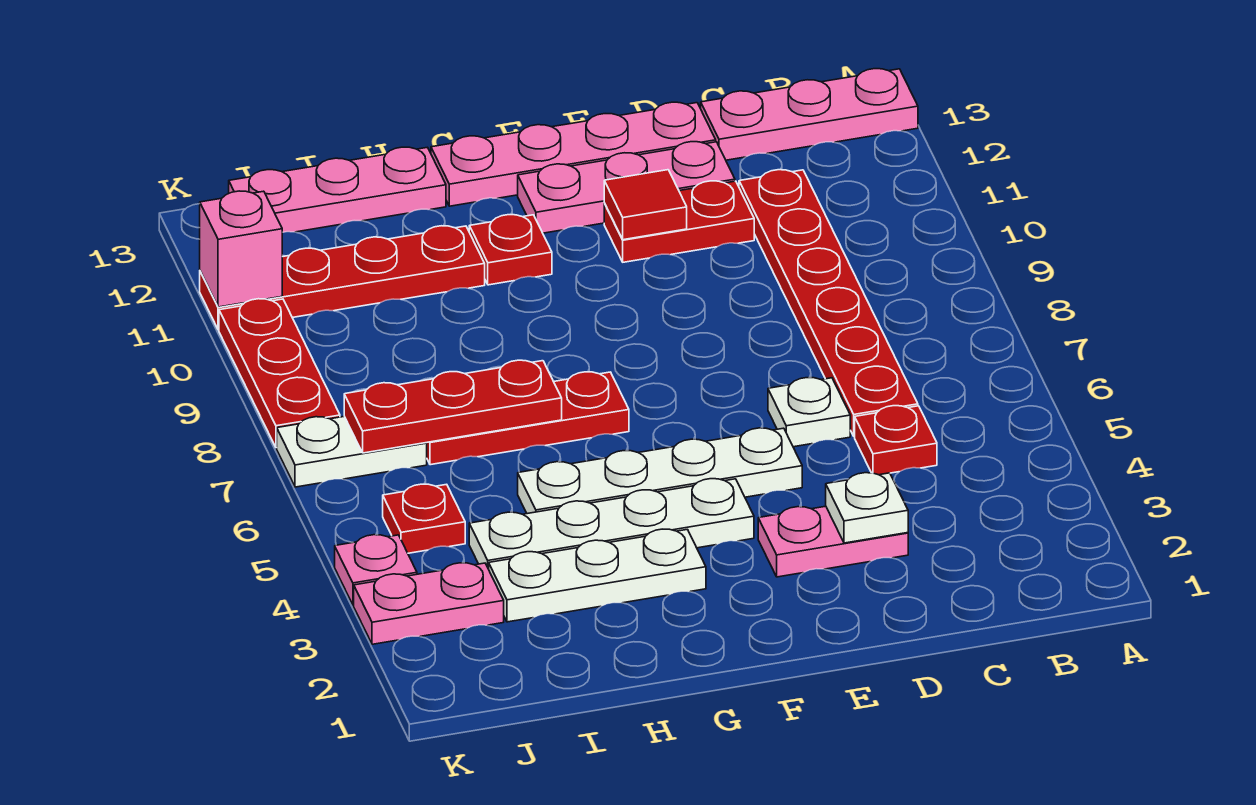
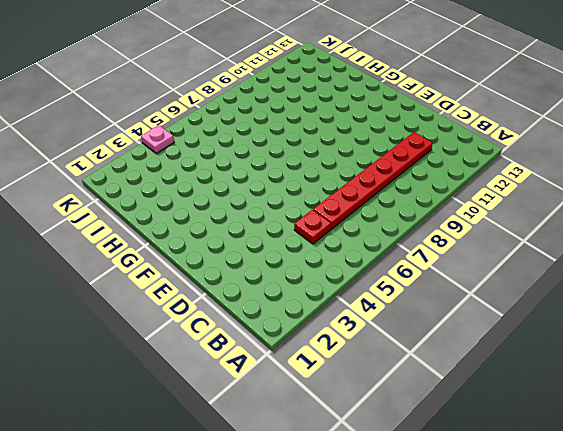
none -> pink 1x3 plate [701,69,918,160]
none -> pink 1x2 plate [758,506,908,577]
none -> white 1x1 plate [768,378,850,447]

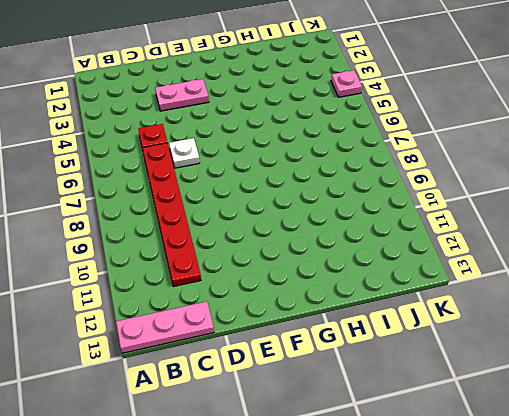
none -> red 1x2 plate [604,181,754,262]
none -> pink 1x3 plate [518,142,735,233]
none -> pink 1x4 plate [431,102,716,206]

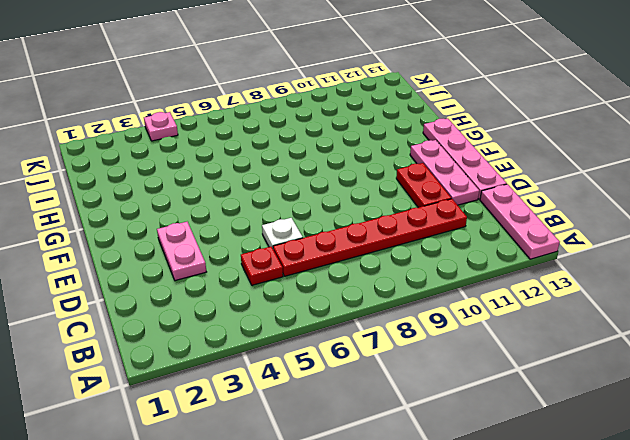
none -> white 1x4 plate [518,428,802,514]
none -> white 1x4 plate [469,479,754,569]
none -> white 1x3 plate [489,529,706,622]

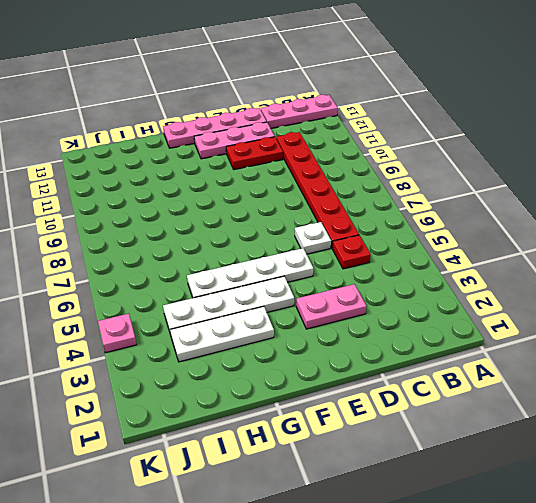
none -> red 1x3 plate [427,372,629,465]
none -> red 1x1 plate [469,215,552,285]
none -> red 1x4 plate [200,226,485,330]

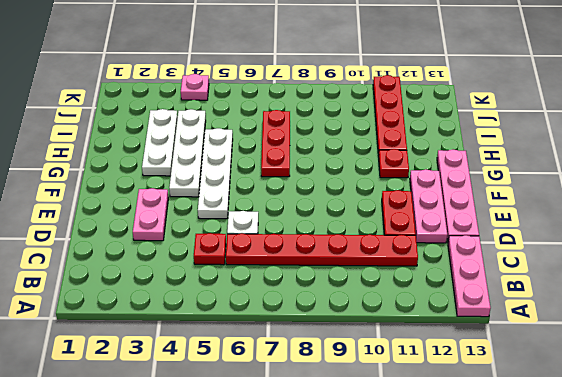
none -> pink 1x3 plate [229,147,446,232]
none -> pink 1x2 plate [354,563,504,644]
none -> red 1x1 plate [383,484,465,553]

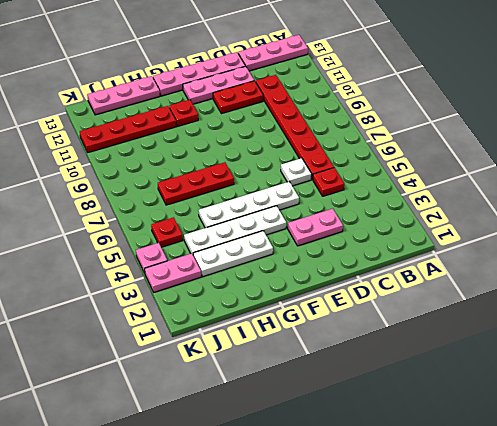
none -> white 1x2 plate [277,416,427,487]
none -> red 1x3 plate [219,299,340,448]
none -> white 1x1 plate [826,473,908,543]

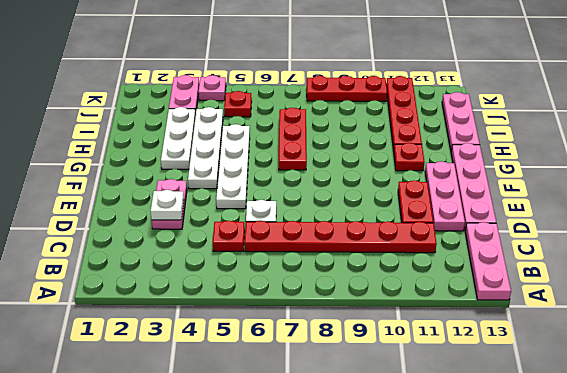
none -> white 1x2 plate [277,416,427,487]
none -> red 1x1 tile [604,170,687,240]
none -> red 1x3 plate [344,360,562,453]

